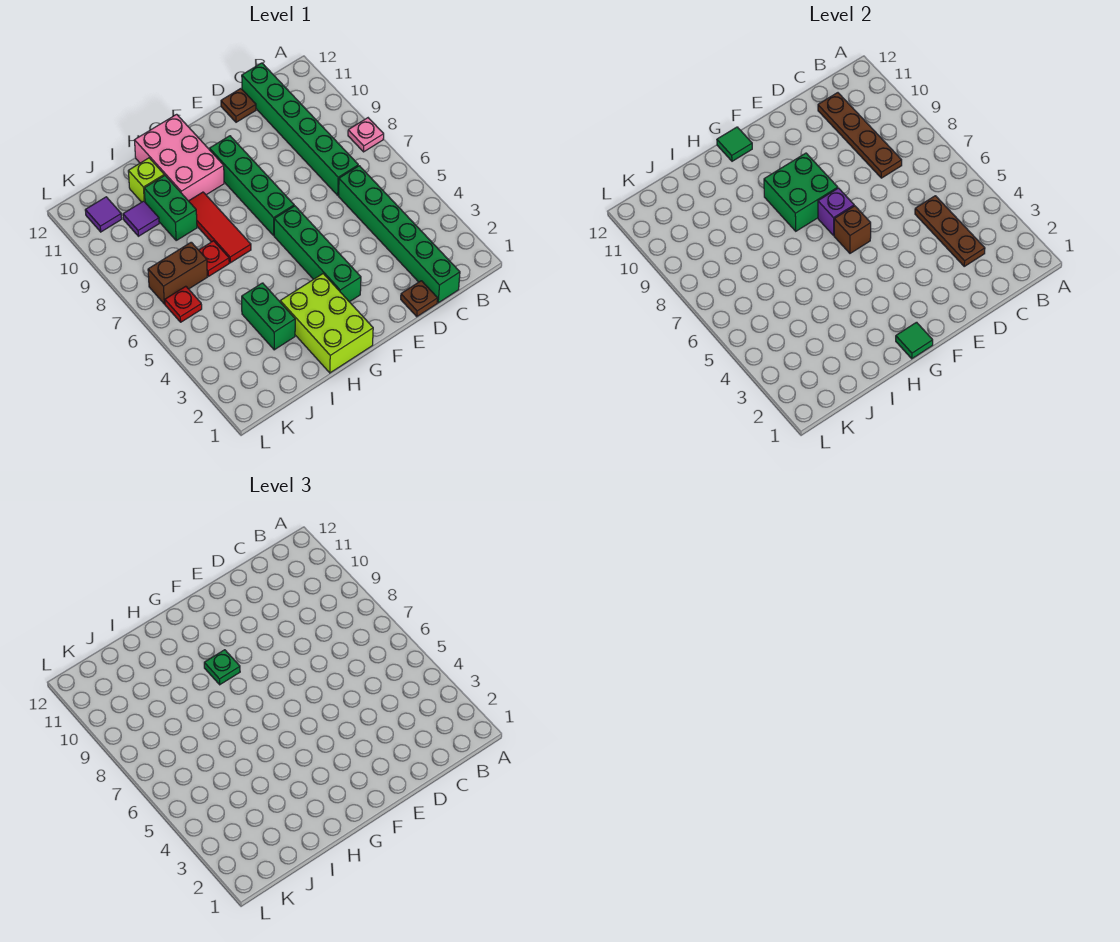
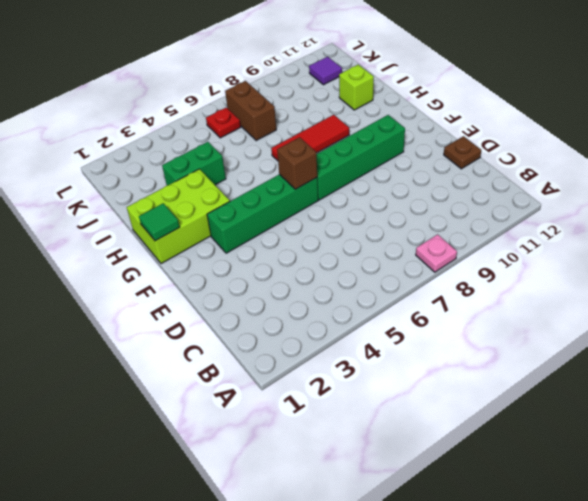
none -> green 1x6 brick [339,166,460,303]
none -> green 1x6 brick [242,63,358,195]
none -> brown 1x1 plate [401,281,438,317]

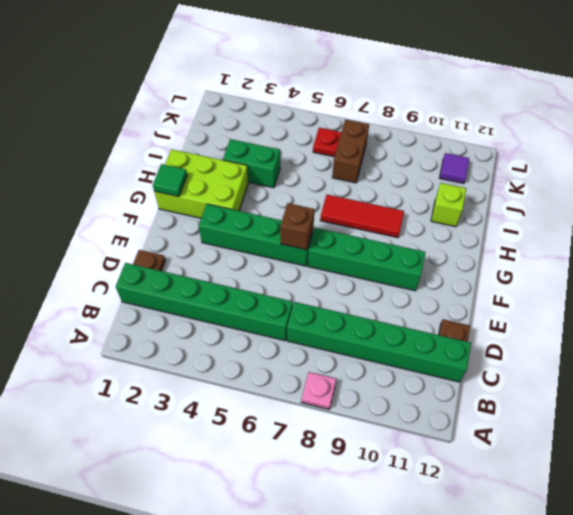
none -> pink 2x3 brick [135,114,224,201]
none -> red 1x1 plate [199,241,229,276]
none -> green 1x2 brick [144,175,197,240]

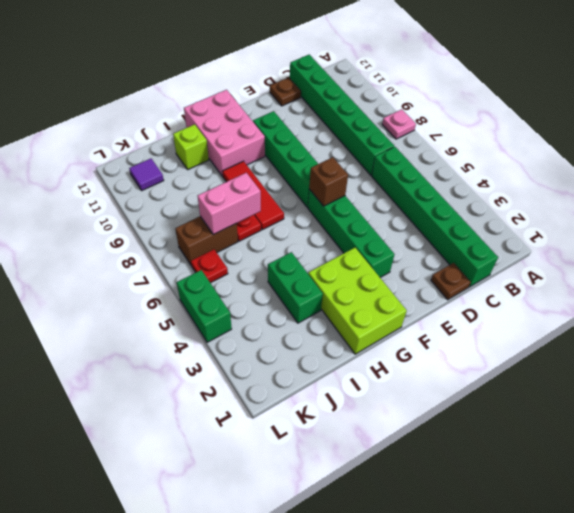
pink 1x2 brick [198,173,261,235] -> none
green 1x2 brick [177,270,232,342] -> green 1x2 brick moved to [144,175,197,240]
none -> purple 1x1 tile [123,201,159,236]
none -> brown 1x3 plate [915,196,985,266]
none -> brown 1x4 plate [818,93,902,178]

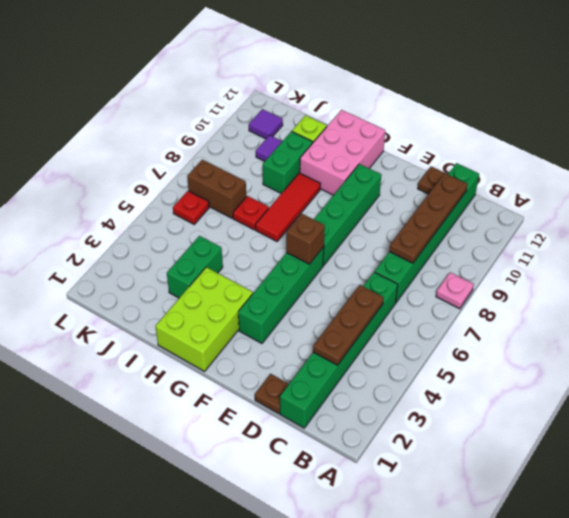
none -> purple 1x1 brick [818,188,854,235]
none -> green 2x2 brick [764,153,838,231]
none -> green 1x1 tile [896,322,933,359]

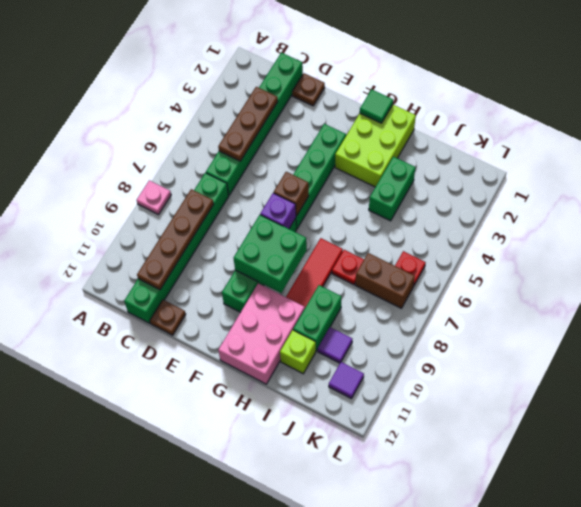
none -> green 1x1 tile [717,127,752,161]
none -> green 1x1 plate [204,650,240,685]

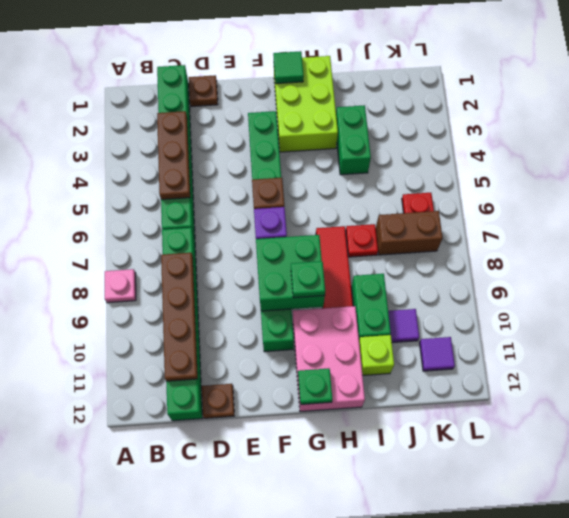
green 1x1 plate [298,368,332,405] -> green 1x1 tile [717,127,752,161]

